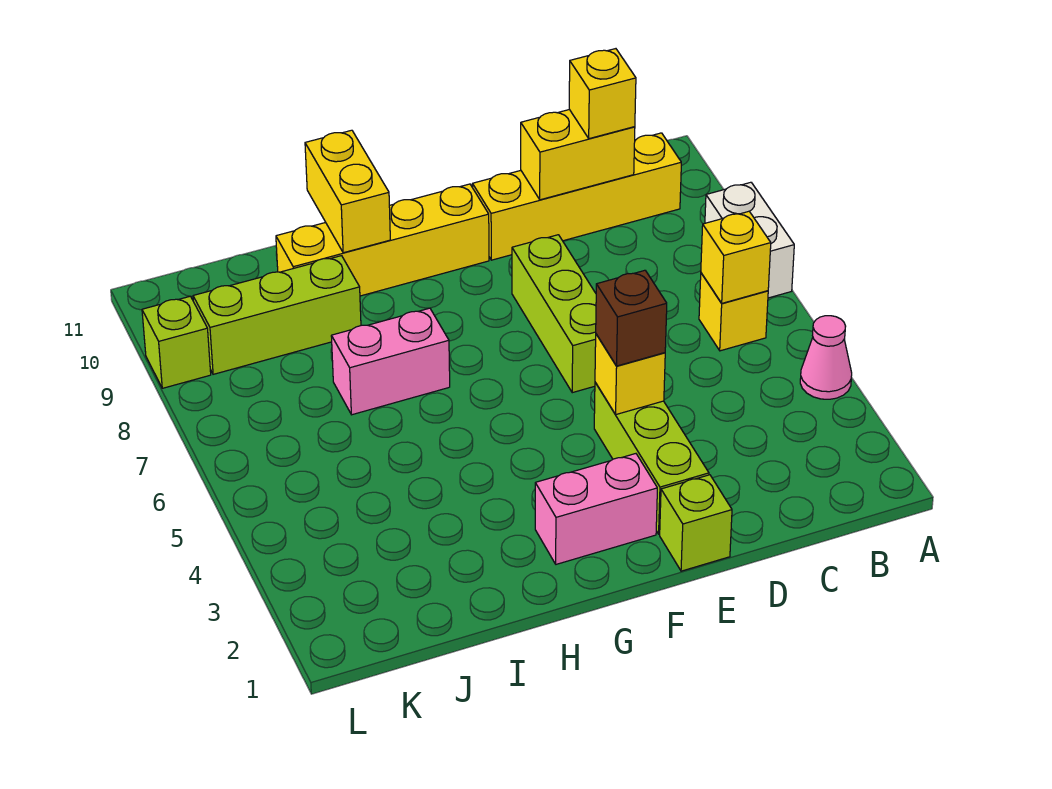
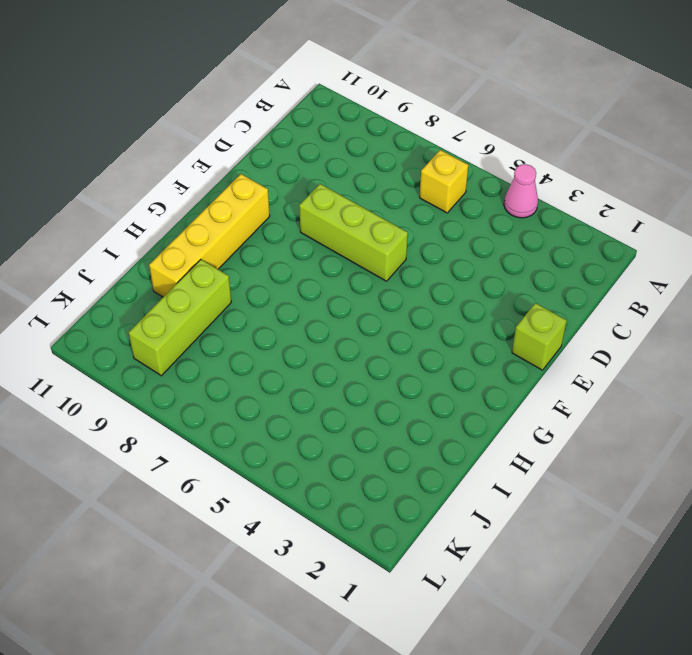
none -> white 1x2 brick [705,182,794,298]
none -> yellow 1x4 brick [472,133,681,260]
none -> lime 1x3 brick [594,382,709,534]

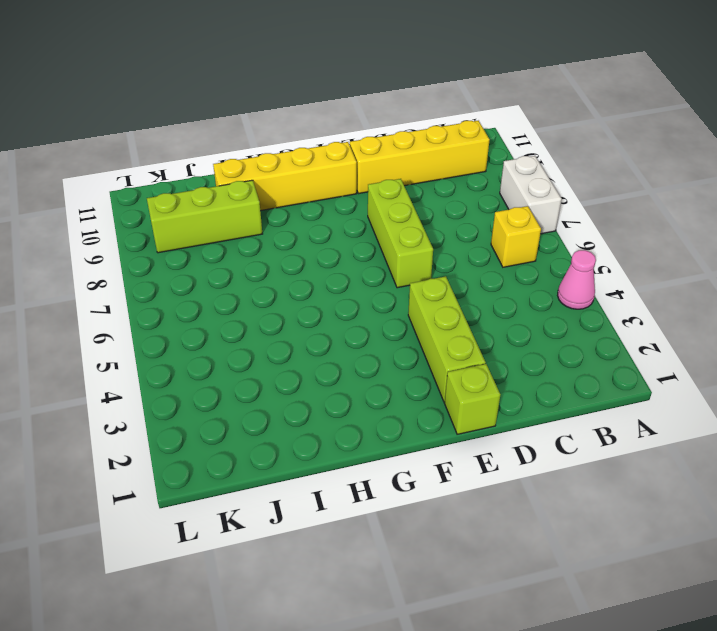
none -> pink 1x2 brick [535,454,657,564]
none -> pink 1x2 brick [331,308,450,415]
none -> lime 1x1 brick [142,296,211,388]

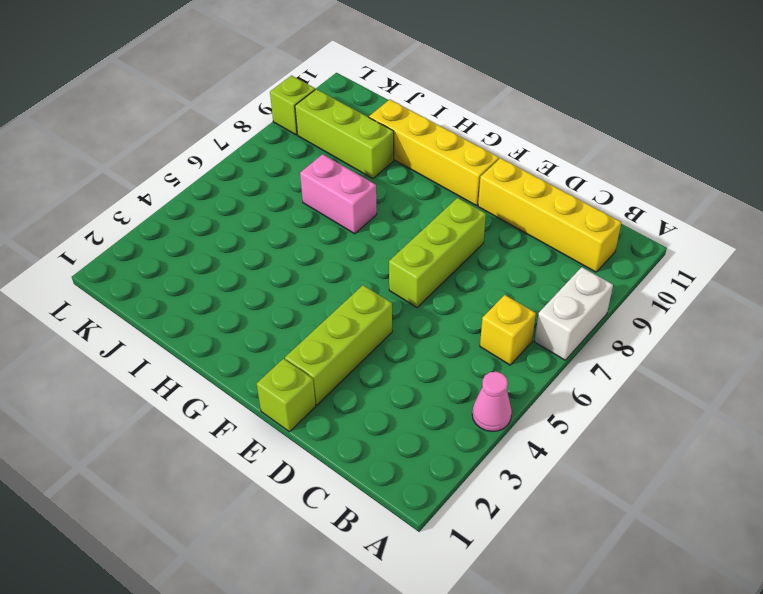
none -> pink 1x2 brick [535,454,657,564]
none -> yellow 1x1 brick [701,211,771,303]
none -> yellow 1x2 brick [521,110,635,200]

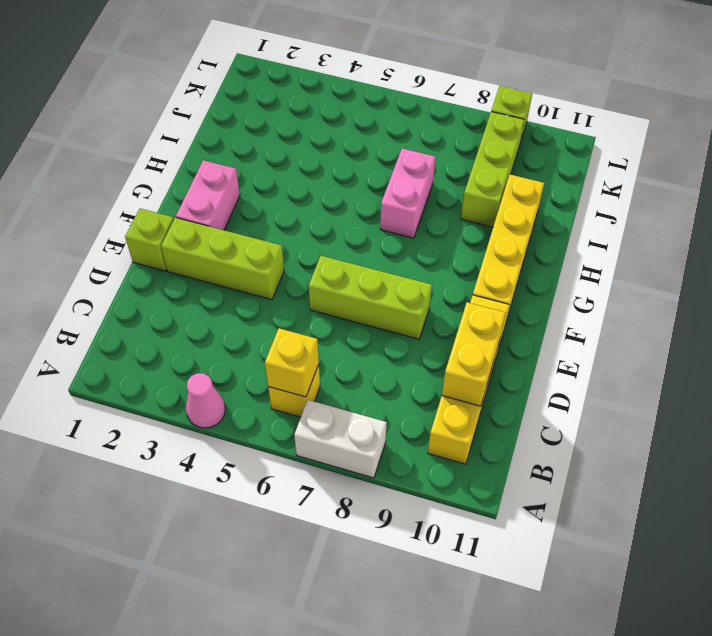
none -> yellow 1x1 brick [595,334,665,414]
none -> yellow 1x2 brick [305,130,390,253]
none -> yellow 1x1 brick [569,49,636,139]

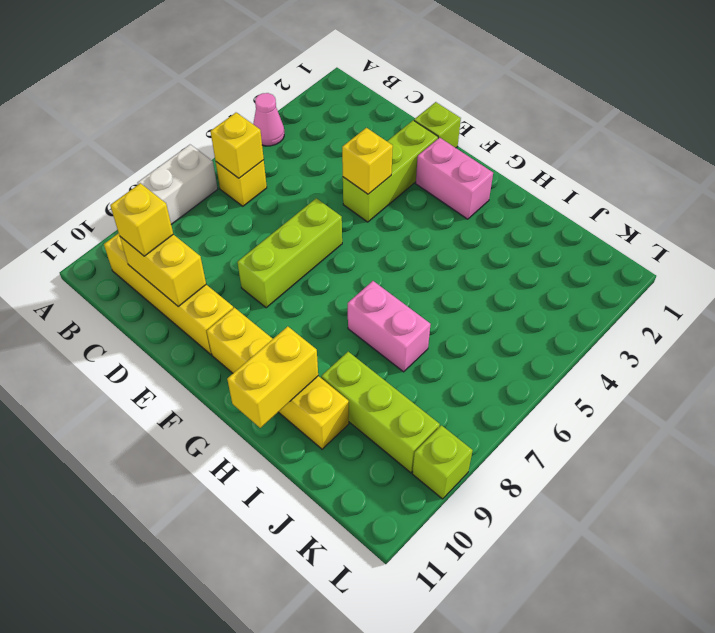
none -> brown 1x1 brick [596,270,667,366]

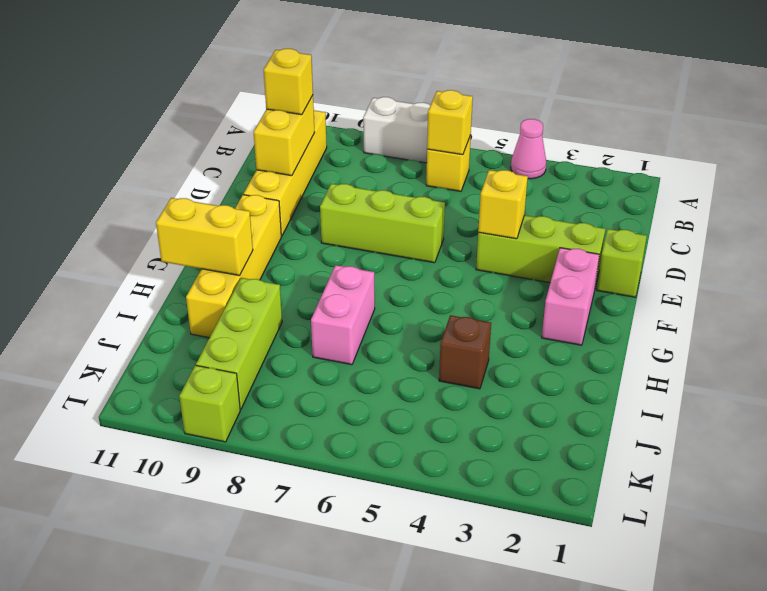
brown 1x1 brick [439,315,491,389] -> brown 1x1 brick moved to [596,270,667,366]

